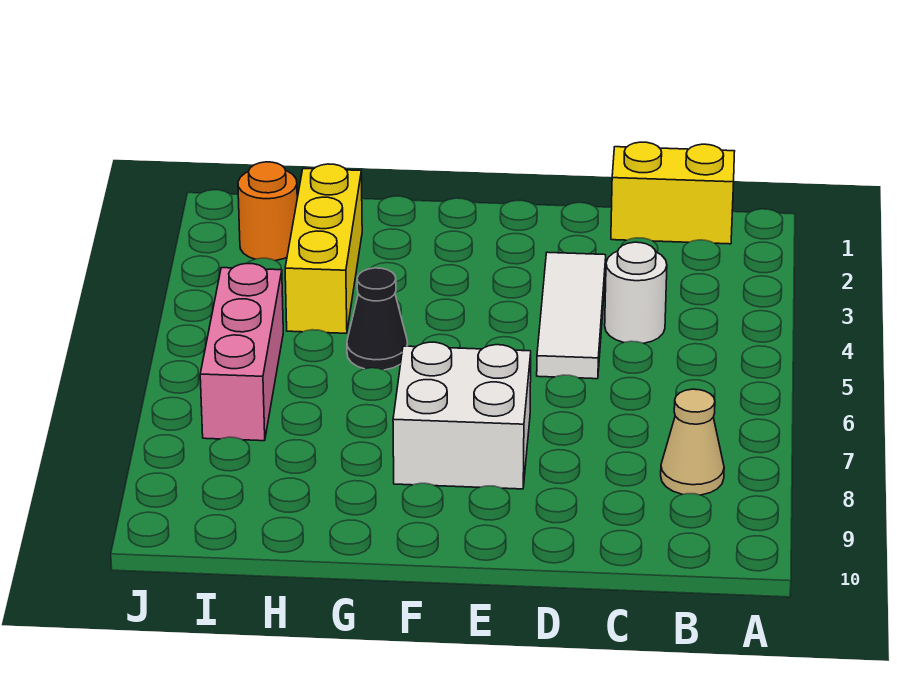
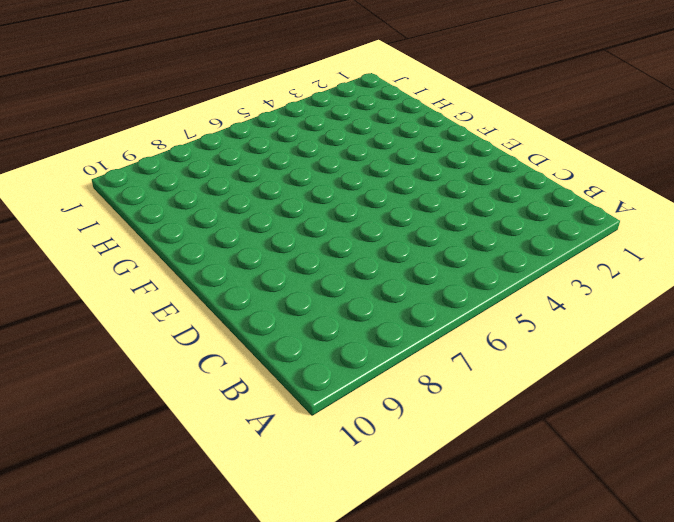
none -> yellow 1x2 brick [611,142,735,244]
none -> tan 1x1 cone [661,389,724,495]

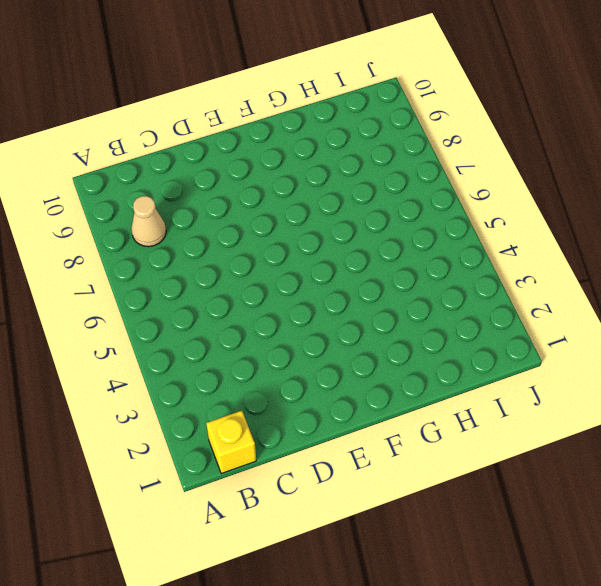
yellow 1x1 brick [206,411,256,474] -> yellow 1x2 brick [611,142,735,244]
none -> white 1x1 round brick [605,242,667,343]
none -> white 1x3 tile [537,252,606,379]

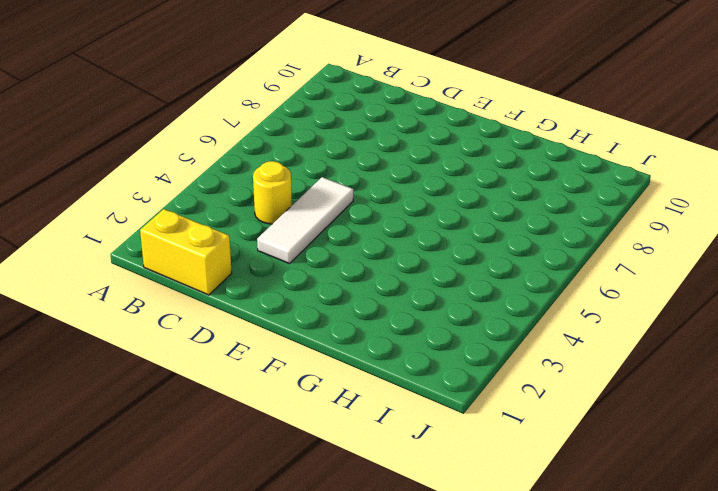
yellow 1x1 round brick [253,161,292,224] -> white 1x1 round brick [605,242,667,343]
none -> tan 1x1 cone [661,389,724,495]
none -> white 2x2 brick [393,342,531,489]

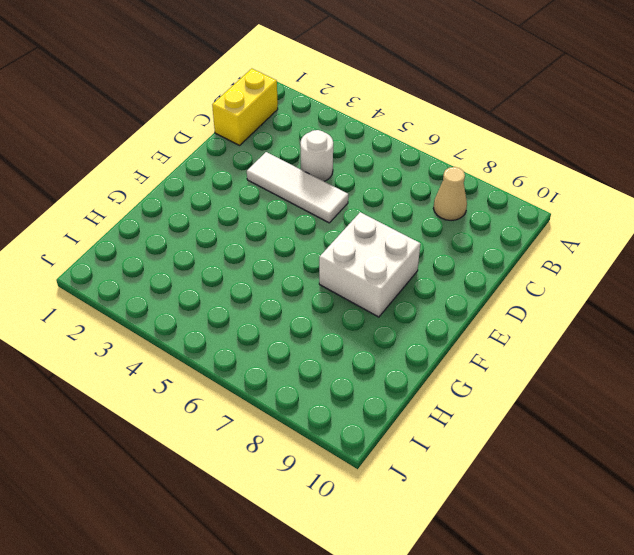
none -> black 1x1 cone [347,268,408,370]
none -> yellow 1x3 brick [285,164,362,333]

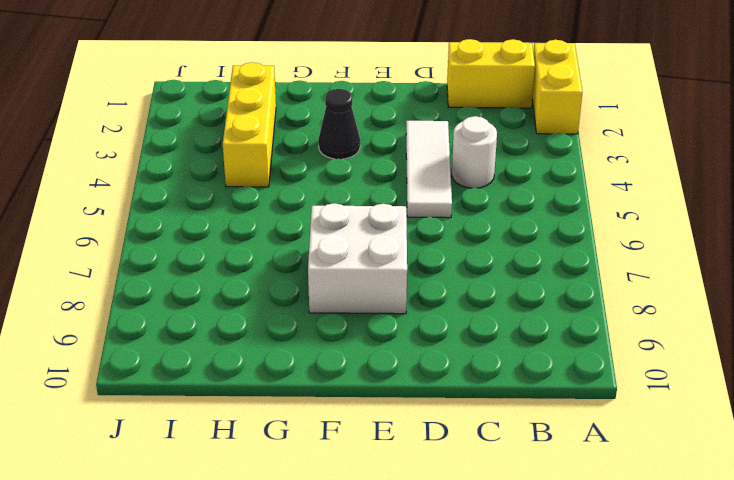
yellow 1x2 brick [532,40,582,134] -> none
black 1x1 cone [318,89,360,159] -> black 1x1 cone moved to [347,268,408,370]
none -> tan 1x1 cone [661,389,724,495]
none -> orange 1x1 round brick [238,162,297,261]

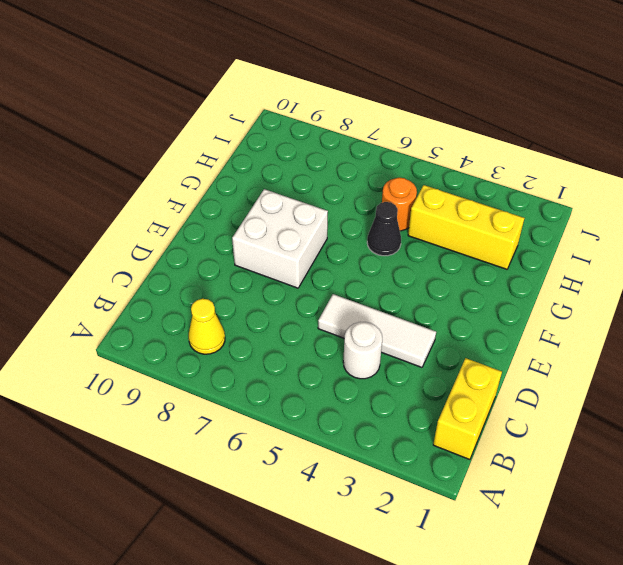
yellow 1x1 cone [189,299,225,354] -> tan 1x1 cone [661,389,724,495]
orange 1x1 round brick [382,178,417,231] -> orange 1x1 round brick moved to [238,162,297,261]
none -> pink 1x3 brick [200,264,283,441]

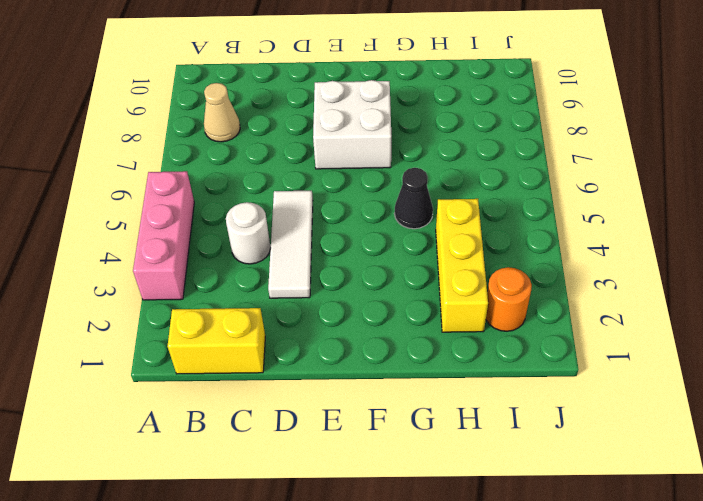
pink 1x3 brick [133,171,194,300] -> pink 1x3 brick moved to [200,264,283,441]

